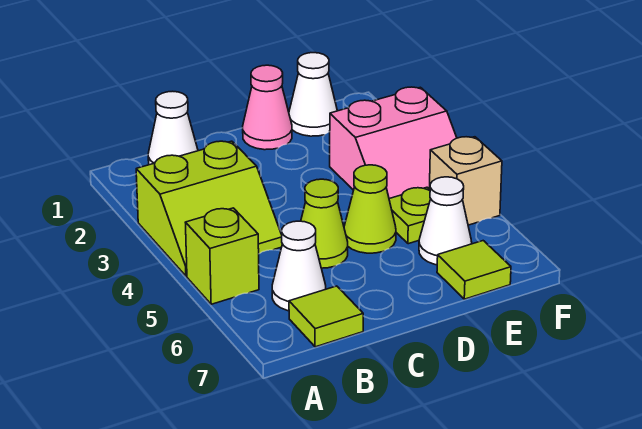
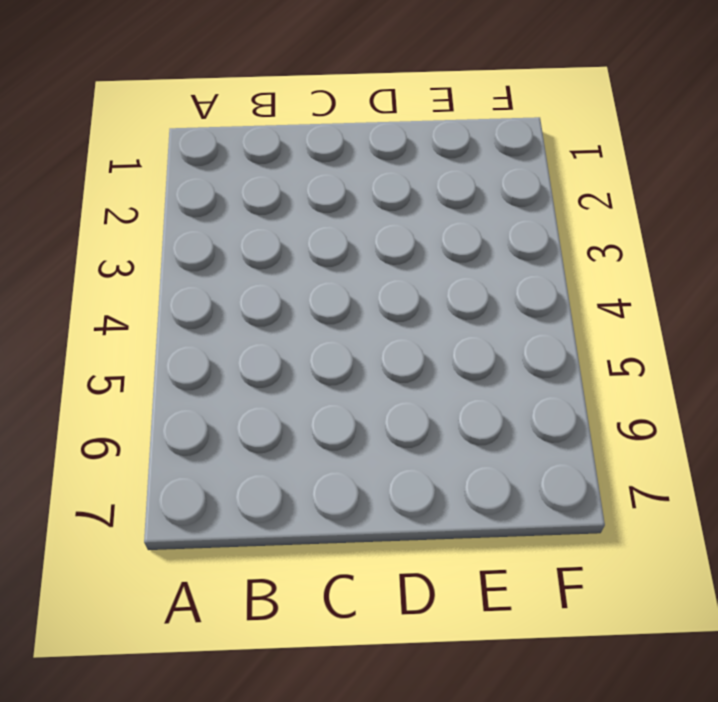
none -> lime 2x2 slope [136,141,282,276]
none -> lime 1x1 brick [185,208,259,304]
none -> white 1x1 cone [148,91,198,165]

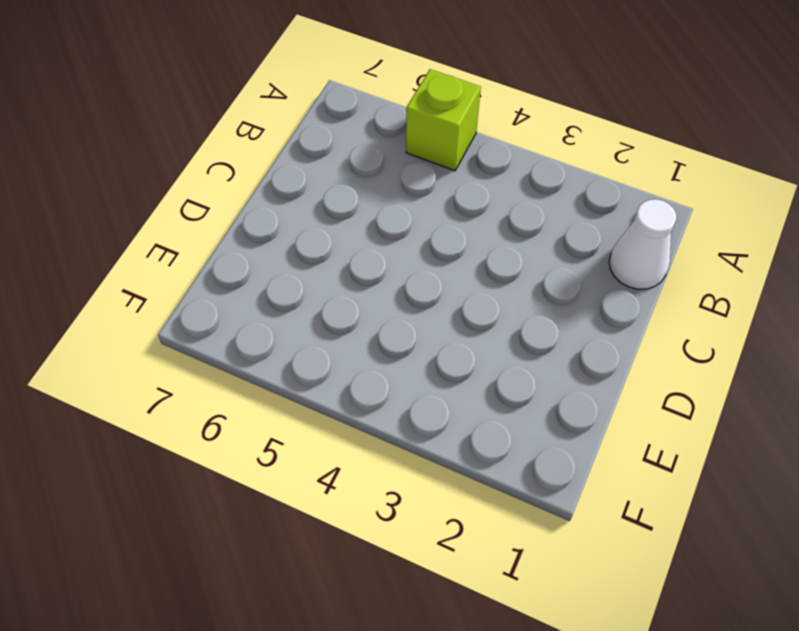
none -> lime 2x2 slope [136,141,282,276]
none -> white 1x1 cone [272,221,326,311]
none -> lime 1x1 tile [289,286,363,347]

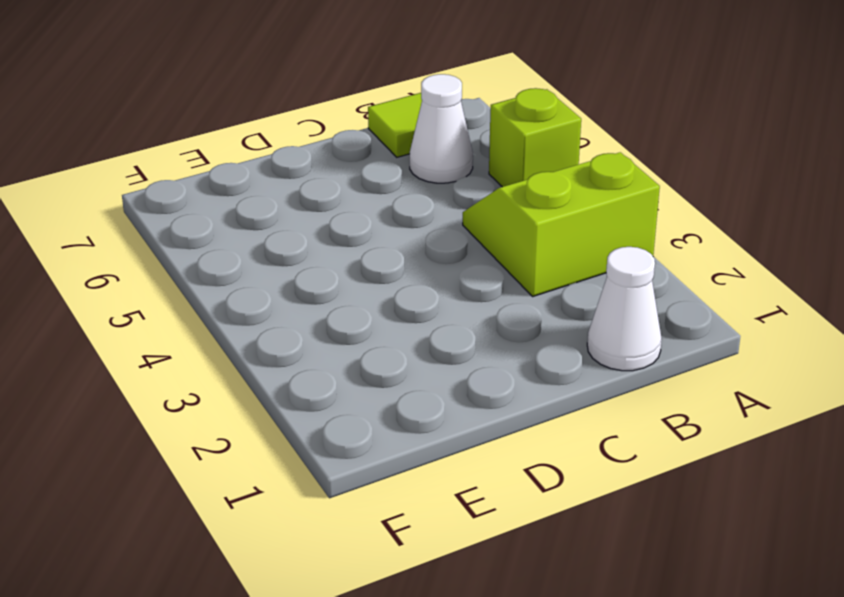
none -> lime 1x1 cone [301,179,348,268]
none -> pink 1x1 cone [243,65,292,150]
none -> lime 1x1 cone [344,165,396,253]

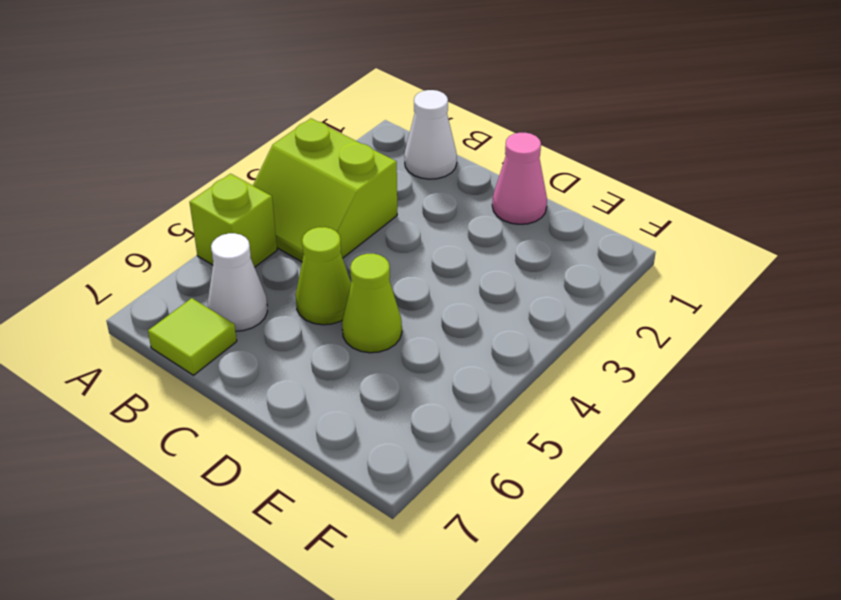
none -> white 1x1 cone [289,53,337,136]
none -> pink 2x2 slope [330,87,457,199]
none -> lime 1x1 plate [389,187,431,244]

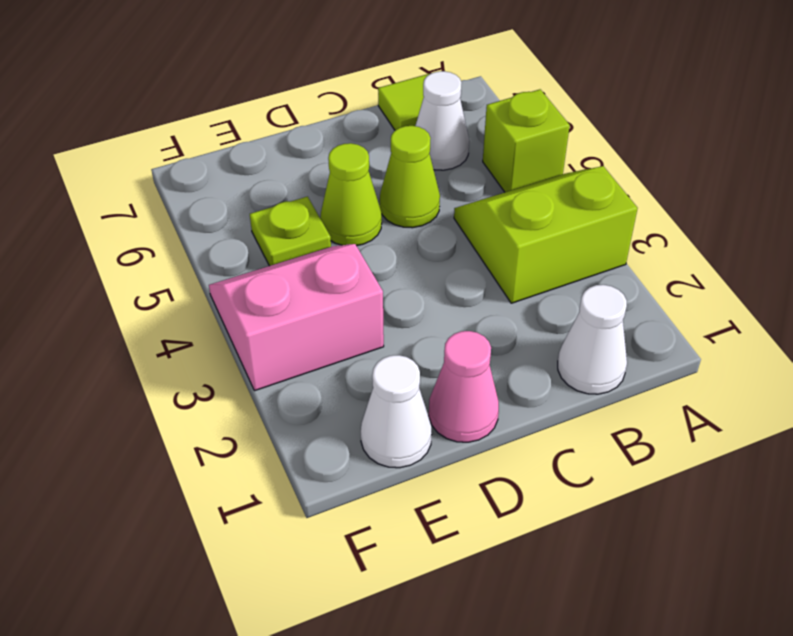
none -> white 1x1 cone [419,177,472,265]
none -> lime 1x1 tile [437,241,511,299]
none -> tan 1x1 brick [429,137,502,225]

